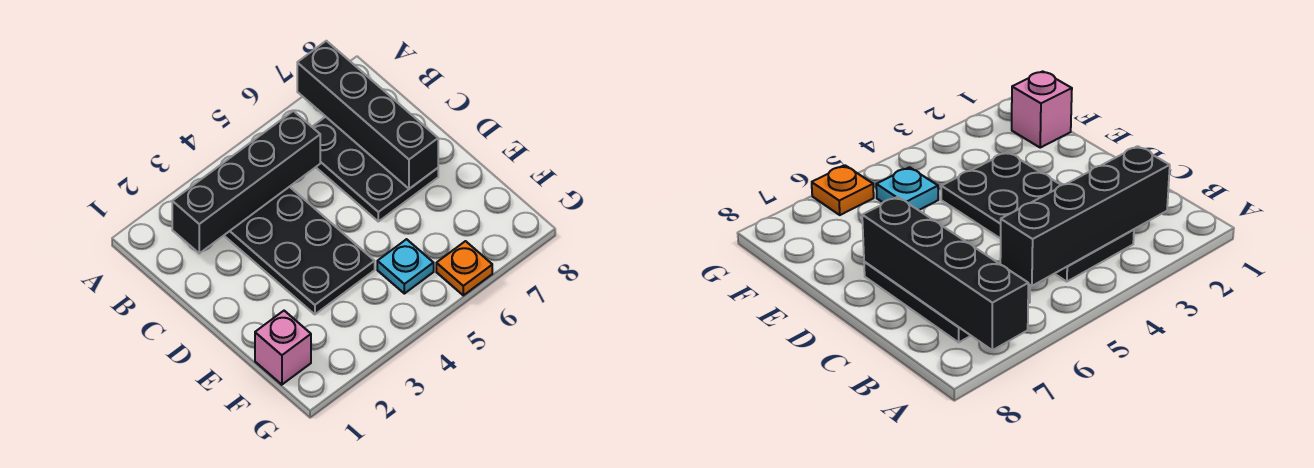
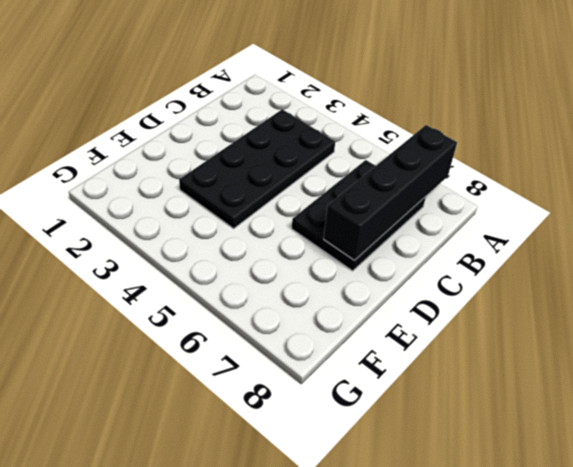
none -> pink 1x1 brick [255,311,311,385]
none -> cyan 1x1 plate [377,239,434,294]

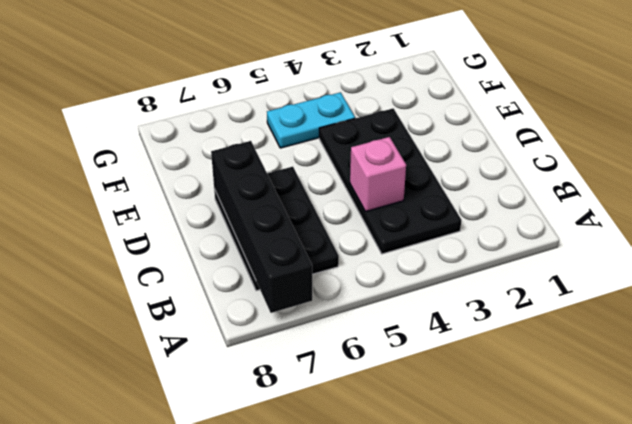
pink 1x1 brick [350,137,406,211] -> pink 1x1 brick moved to [255,311,311,385]
cyan 1x2 plate [267,92,355,148] -> cyan 1x1 plate [377,239,434,294]
none -> orange 1x1 plate [436,241,492,295]
none -> black 1x4 brick [172,111,320,253]

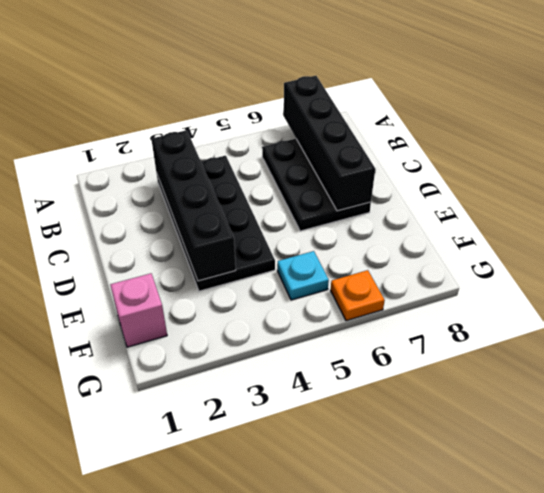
black 1x4 brick [151,130,236,281] -> black 1x4 brick turned to [172,111,320,253]

